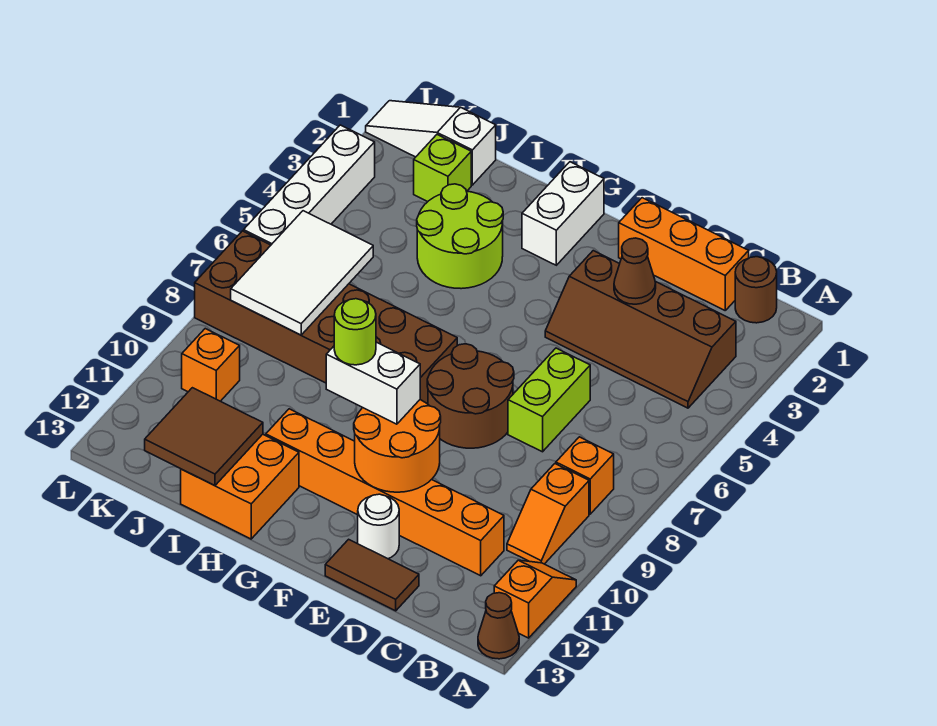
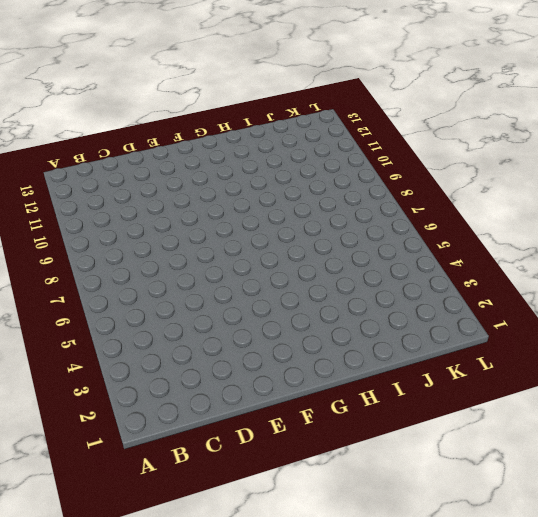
none -> orange 1x2 slope [494,560,576,638]
none -> brown 1x1 cone [478,593,519,659]
none -> brown 1x1 round brick [735,257,777,323]

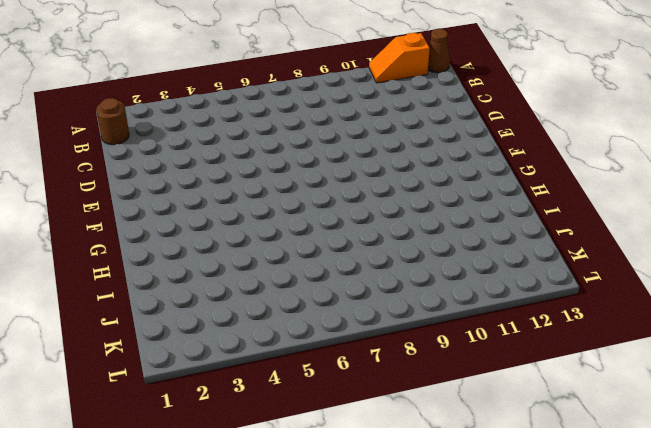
none -> brown 2x4 slope [545,251,736,408]
none -> orange 1x1 brick [556,437,614,514]
none -> orange 1x2 slope [507,464,589,564]

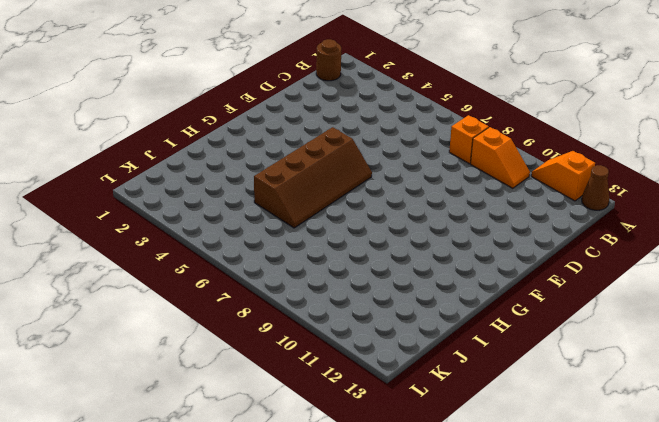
brown 2x4 slope [254,127,372,228] -> brown 2x4 slope moved to [545,251,736,408]
none -> orange 1x3 brick [619,198,749,310]
none -> orange 1x6 brick [266,409,504,576]
none -> lime 1x2 brick [508,348,590,452]

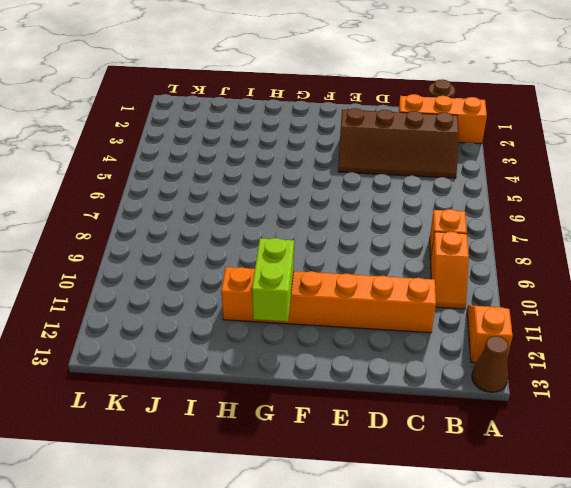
orange 1x3 brick [399,94,487,144] -> orange 1x3 brick moved to [619,198,749,310]
lime 1x2 brick [252,238,294,322] -> lime 1x2 brick moved to [508,348,590,452]
none -> brown 1x2 tile [325,539,419,611]
none -> brown 2x2 round brick [427,344,514,448]
none -> white 1x1 round brick [358,494,399,559]

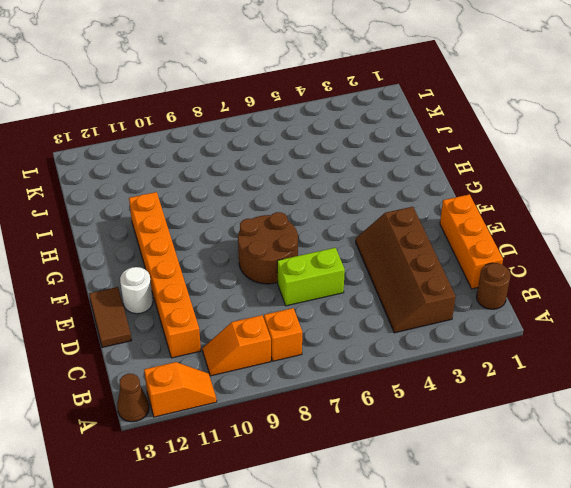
none -> white 1x2 brick [522,162,604,265]
none -> brown 2x6 brick [195,231,457,404]
none -> lime 2x2 round brick [417,184,503,289]

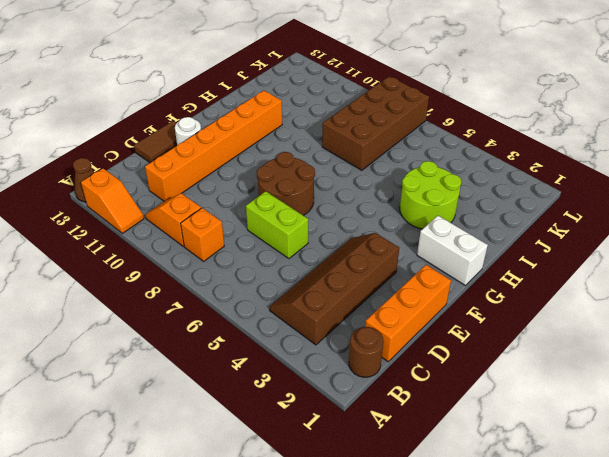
brown 2x4 brick [322,76,429,170] -> brown 2x6 brick [195,231,457,404]
none -> orange 2x2 brick [181,434,299,539]
none -> white 1x3 slope [366,101,496,185]
none -> lime 1x1 brick [414,135,471,202]

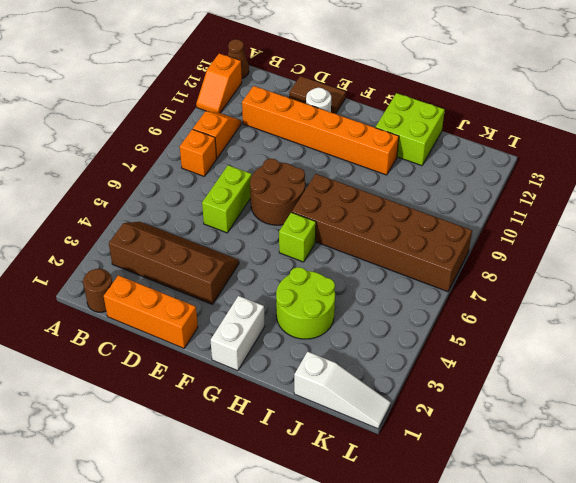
lime 1x1 brick [279,212,316,262] -> lime 1x1 brick moved to [414,135,471,202]
lime 2x2 brick [376,93,445,166] -> orange 2x2 brick [181,434,299,539]
none -> orange 1x1 brick [182,329,240,401]
none -> white 1x4 brick [244,125,375,245]
none -> brown 1x1 cone [614,238,656,304]

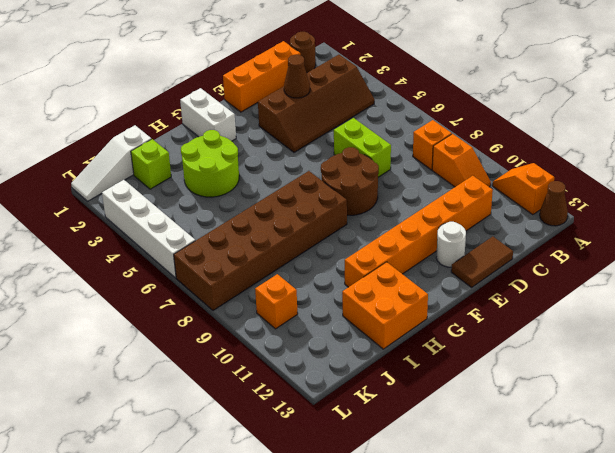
none -> orange 2x2 round brick [354,400,441,492]
none -> brown 2x2 tile [145,388,263,486]
none -> white 2x3 tile [231,211,373,335]

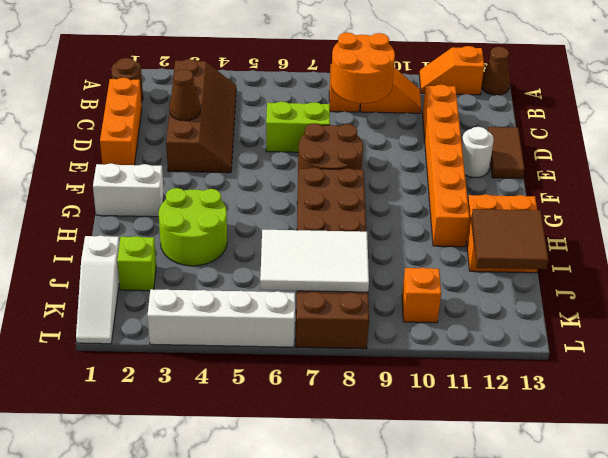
orange 2x2 round brick [331,32,395,103] -> orange 2x2 round brick moved to [354,400,441,492]
none -> white 1x2 brick [326,342,420,424]
none -> lime 1x1 round brick [334,299,376,365]

